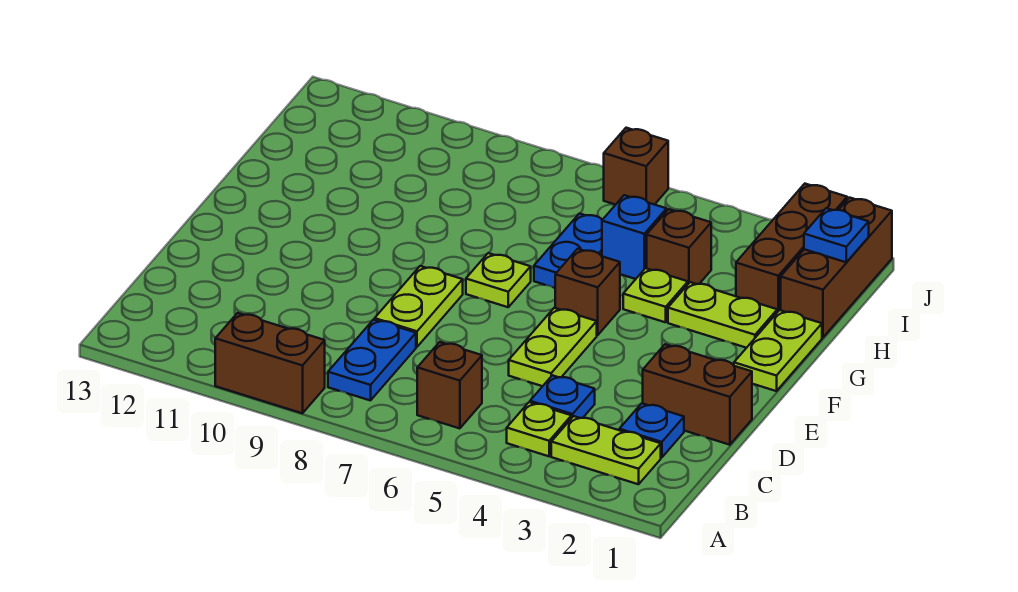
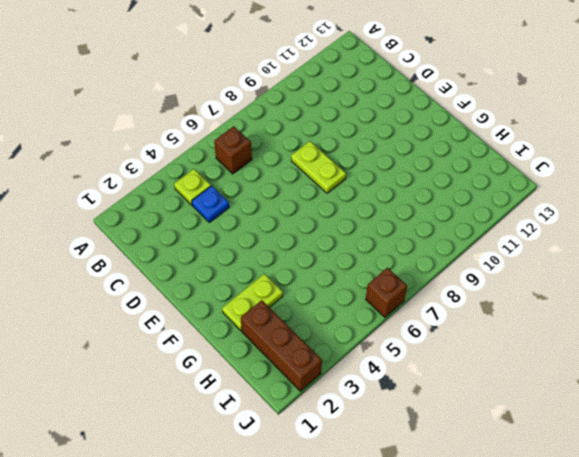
none -> brown 1x2 brick [215,313,325,413]
none -> lime 1x2 plate [551,416,661,484]
none -> blue 1x2 plate [328,319,416,401]

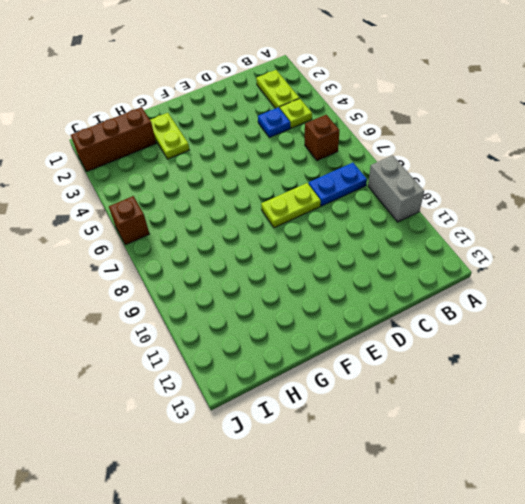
grey 1x2 brick [368,155,424,222] -> brown 1x2 brick [215,313,325,413]
none -> blue 1x1 plate [619,403,684,458]
none -> brown 1x2 brick [643,344,752,445]
none -> lime 1x2 plate [509,308,597,386]

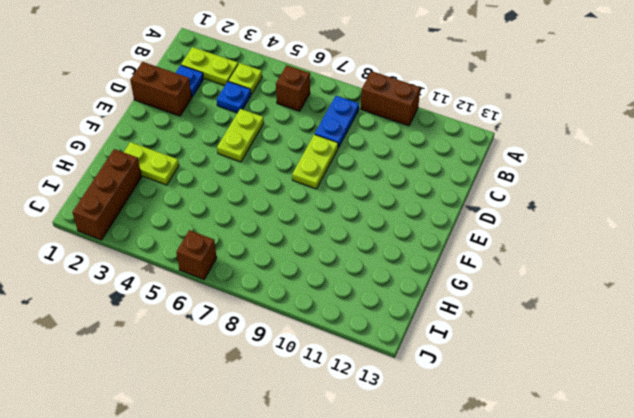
none -> lime 1x2 plate [734,310,822,391]
none -> brown 1x1 brick [555,249,620,335]
none -> lime 1x1 plate [466,253,531,307]

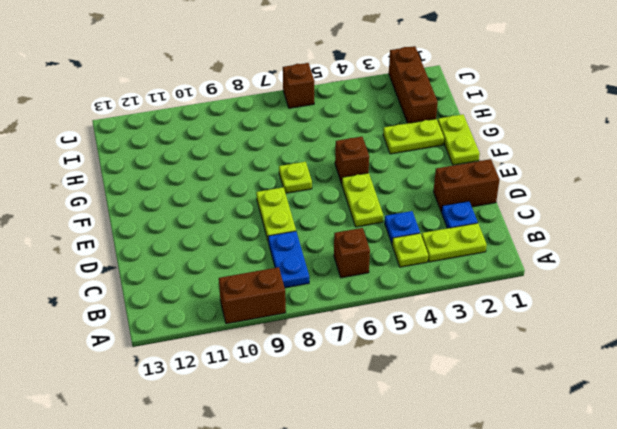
none -> lime 1x1 plate [623,268,688,322]
none -> blue 1x2 plate [534,213,602,288]
none -> brown 1x3 brick [781,198,892,338]

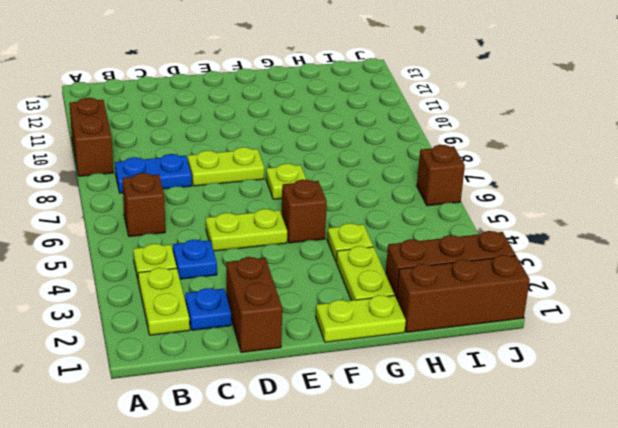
none -> blue 1x2 plate [534,213,602,288]
none -> brown 1x1 brick [647,209,711,284]
none -> blue 1x1 brick [602,195,667,279]

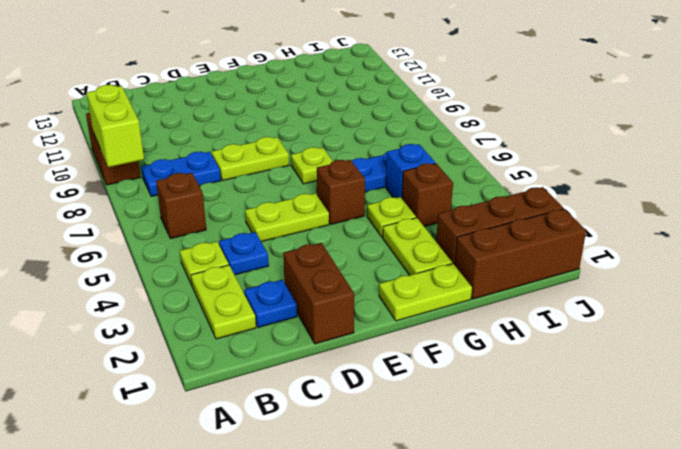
lime 1x2 brick [87,85,144,167] -> none
none -> brown 1x1 brick [604,128,668,205]
none -> blue 1x1 plate [804,208,869,262]

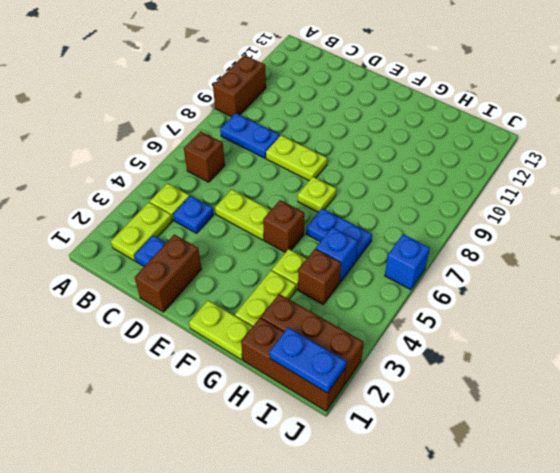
blue 1x2 plate [269,327,346,393] -> blue 1x1 plate [804,208,869,262]
blue 1x1 brick [385,234,430,290] -> brown 1x1 brick [604,128,668,205]

